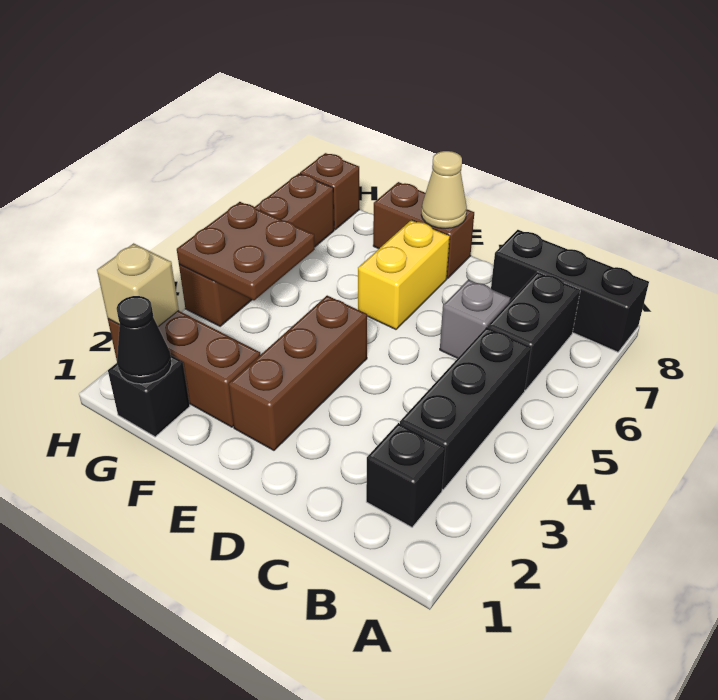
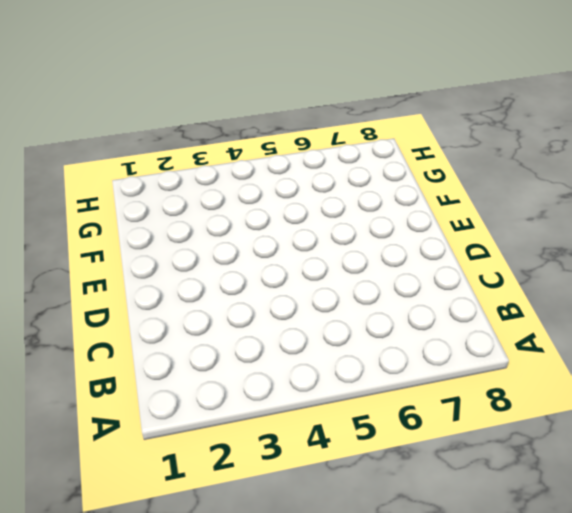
none -> black 1x3 brick [491,230,649,352]
none -> black 1x1 brick [366,423,446,527]
none -> black 1x3 brick [400,327,531,490]

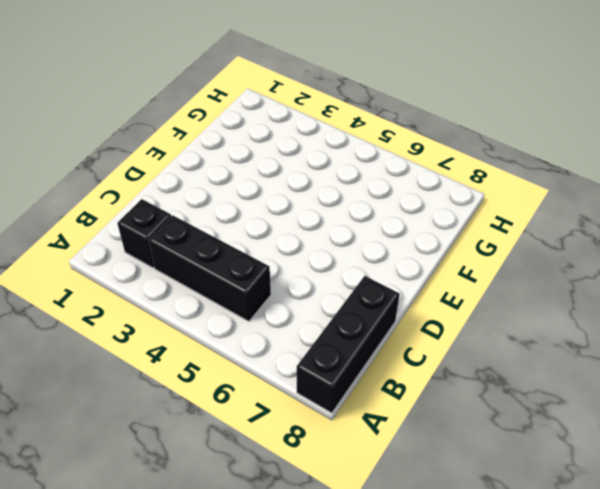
none -> black 1x2 brick [488,272,580,390]
none -> grey 1x1 brick [440,280,510,358]
none -> brown 1x3 brick [229,296,367,450]

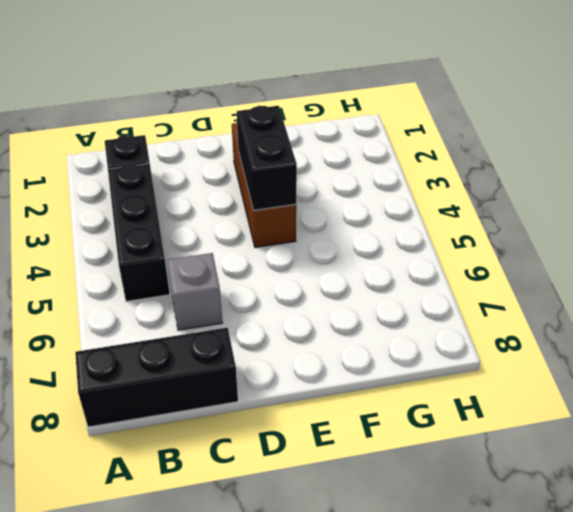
black 1x2 brick [237,106,297,210] -> black 1x2 brick moved to [488,272,580,390]
none -> yellow 1x2 brick [358,220,450,329]
none -> brown 1x2 brick [373,182,474,278]
none -> brown 1x3 brick [108,311,260,427]

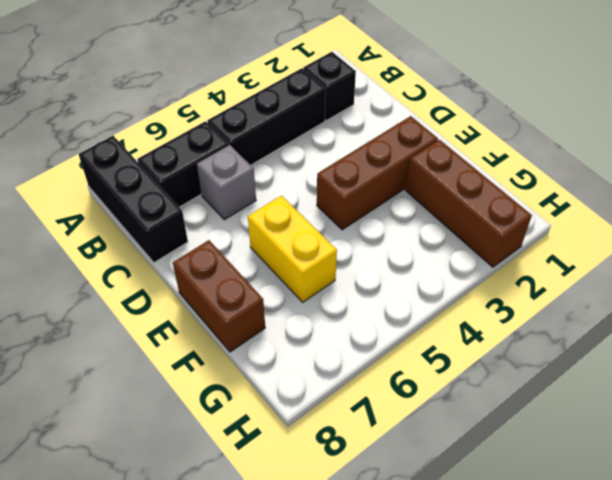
yellow 1x2 brick [248,196,337,302] -> yellow 1x2 brick turned to [358,220,450,329]
none -> black 1x1 brick [108,355,190,437]
none -> brown 1x4 brick [179,173,334,326]
none -> brown 1x1 brick [300,153,359,230]

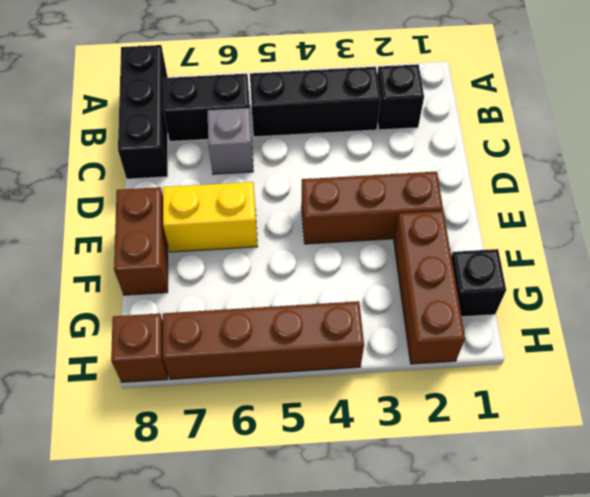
none -> tan 1x1 cone [421,151,467,229]
none -> black 1x1 cone [117,296,172,384]
none -> brown 2x2 plate [177,202,315,300]

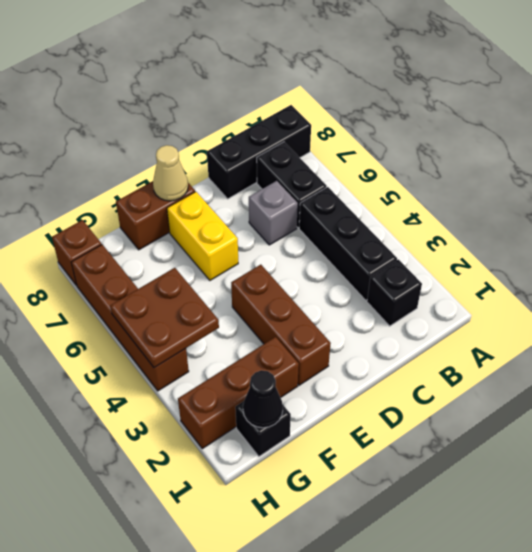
none -> tan 1x1 brick [97,243,179,327]

